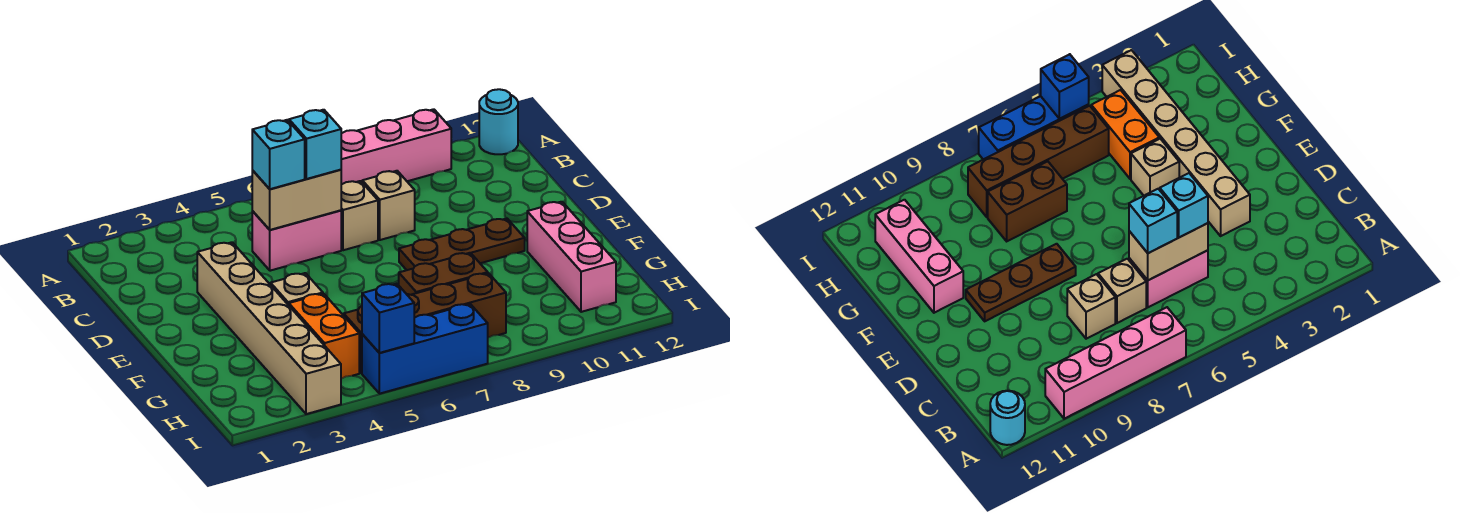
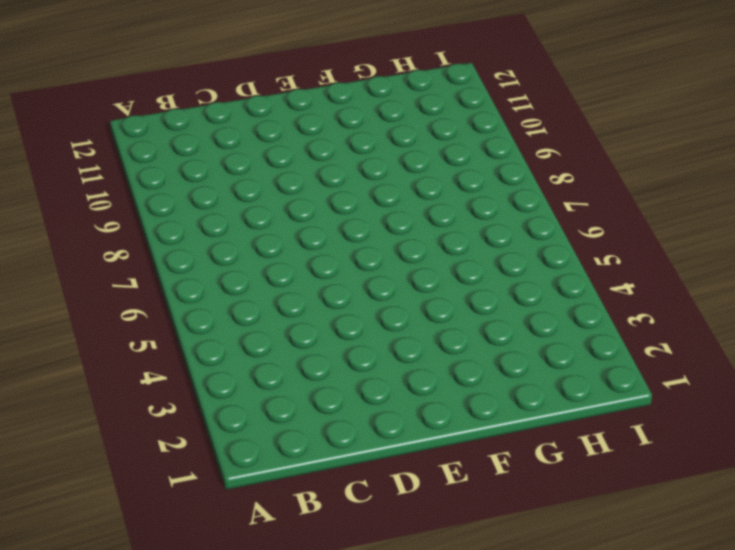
none -> pink 1x4 brick [341,109,451,185]
none -> cyan 1x1 round brick [479,89,518,154]
none -> pink 1x2 brick [252,210,341,271]

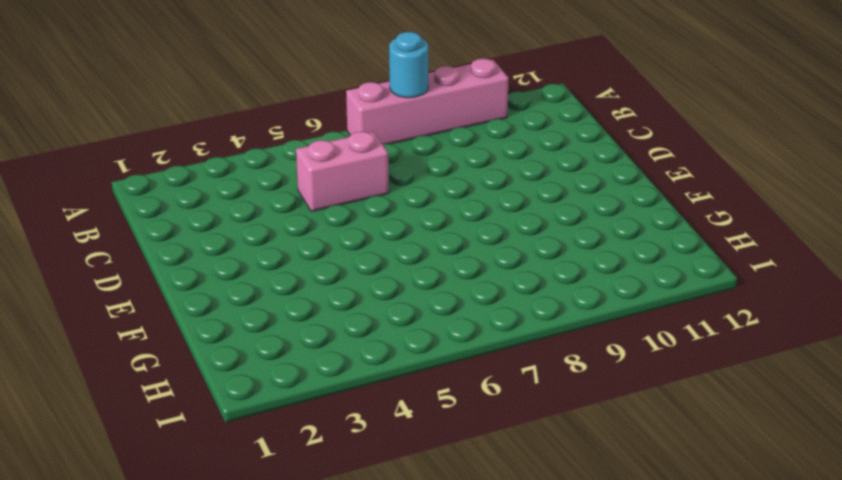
cyan 1x1 round brick [389,32,428,98] -> cyan 1x1 round brick moved to [479,89,518,154]
none -> tan 1x1 brick [341,181,378,250]
none -> tan 1x1 brick [362,171,415,240]
none -> tan 1x6 brick [197,242,341,414]

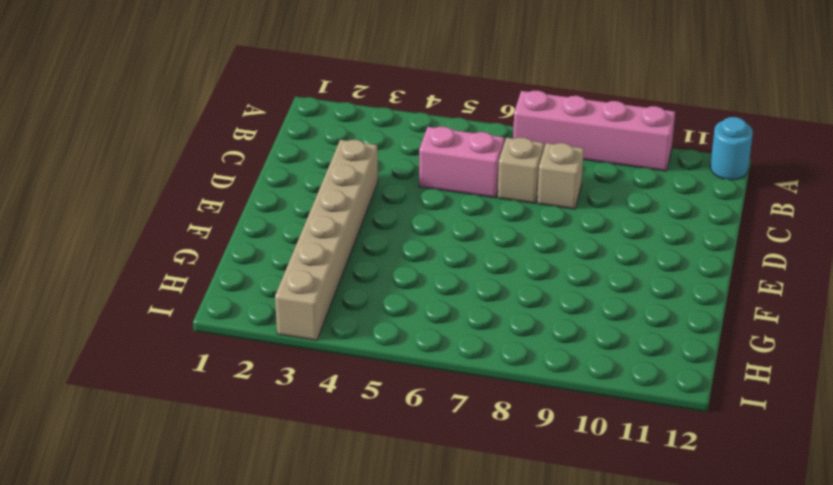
none -> brown 1x3 plate [399,219,525,270]
none -> tan 1x1 brick [271,273,323,305]
none -> pink 1x3 brick [527,202,616,312]

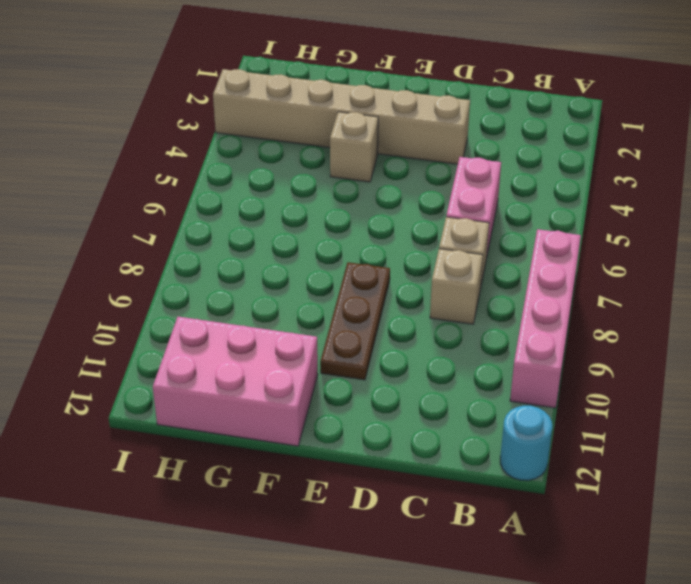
pink 2x3 brick [153,317,318,446] -> pink 1x3 brick [527,202,616,312]
none -> orange 1x2 brick [289,294,359,379]
none -> brown 1x2 brick [399,253,488,295]
none -> brown 1x4 brick [344,273,506,373]

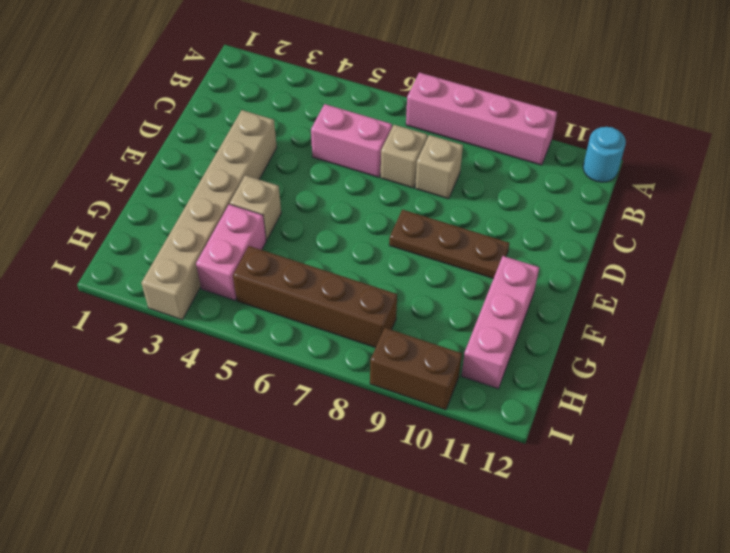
pink 1x2 brick [196,204,266,300] -> orange 1x2 brick [289,294,359,379]
brown 1x2 brick [370,328,462,410] -> brown 1x2 brick moved to [399,253,488,295]
none -> blue 1x3 brick [362,304,488,394]
none -> tan 1x2 brick [252,170,341,230]
none -> blue 1x1 brick [362,284,414,353]

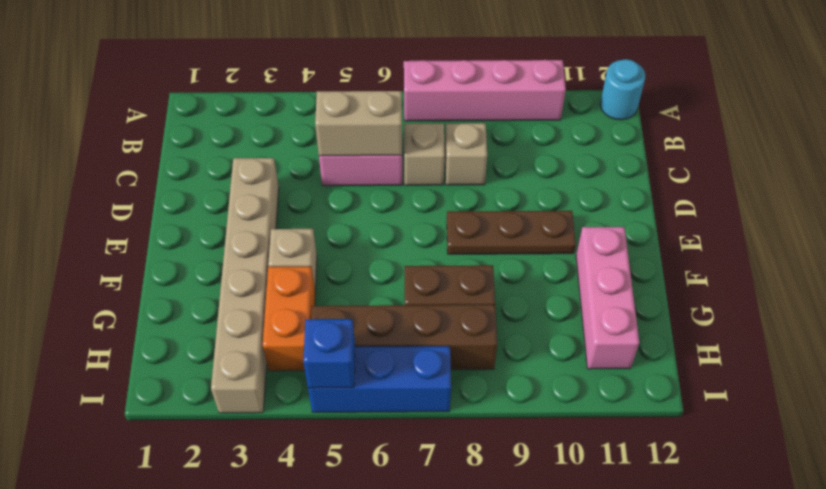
none -> cyan 1x1 brick [252,120,305,189]
none -> cyan 1x1 brick [289,110,341,179]

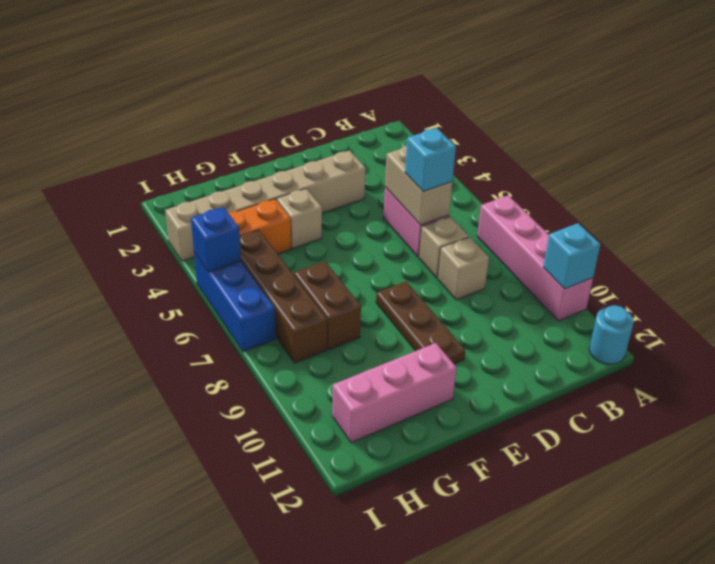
cyan 1x1 brick [543,223,600,289] -> cyan 1x1 brick moved to [252,120,305,189]

